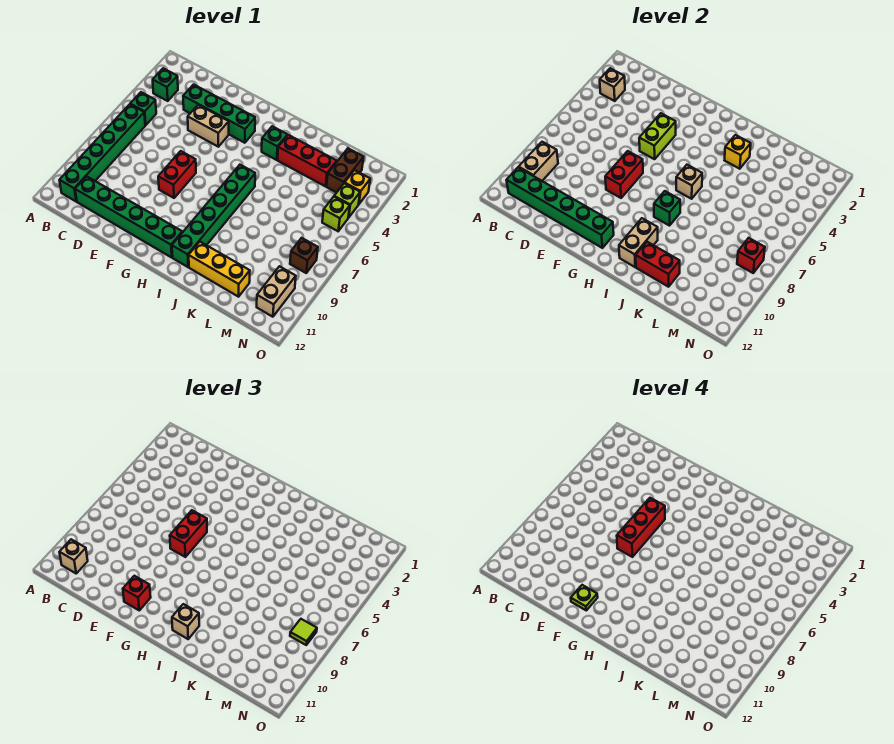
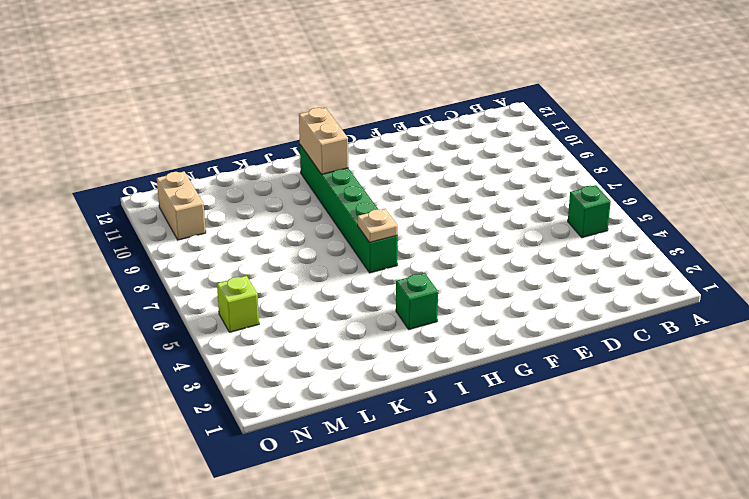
tan 1x1 plate [358,209,398,243] -> tan 1x1 brick [676,165,702,199]
none -> green 1x1 brick [153,68,178,101]
none -> green 1x6 brick [60,104,145,201]
none -> green 1x6 brick [75,176,182,257]
none -> green 1x4 brick [183,85,255,143]

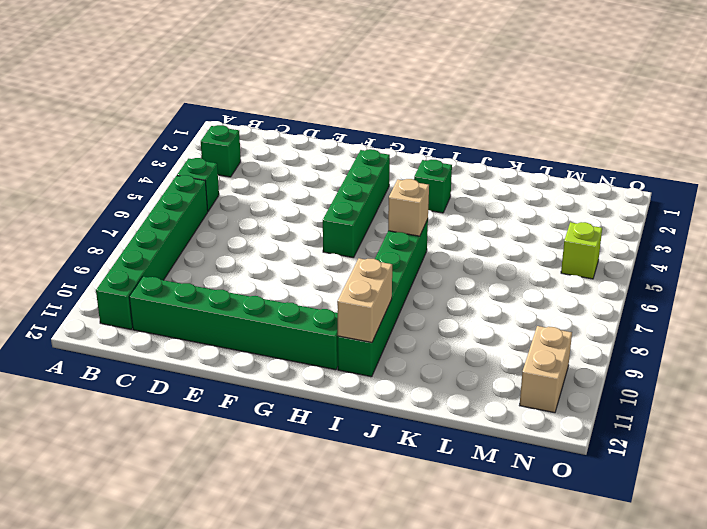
green 1x4 brick [323,149,390,258] -> green 1x4 brick turned to [183,85,255,143]
none -> tan 1x2 brick [188,105,229,147]
none -> red 1x2 brick [158,151,196,198]
none -> red 1x3 brick [278,135,337,186]
none -> yellow 1x3 brick [189,242,250,297]

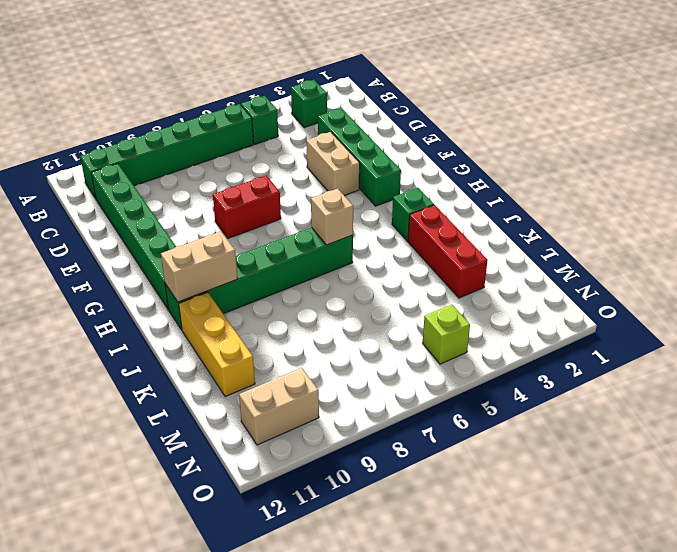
none -> brown 1x2 brick [326,148,364,193]
none -> yellow 1x1 brick [345,170,370,204]
none -> lime 1x1 brick [334,183,360,218]
none -> brown 1x1 brick [290,238,318,273]

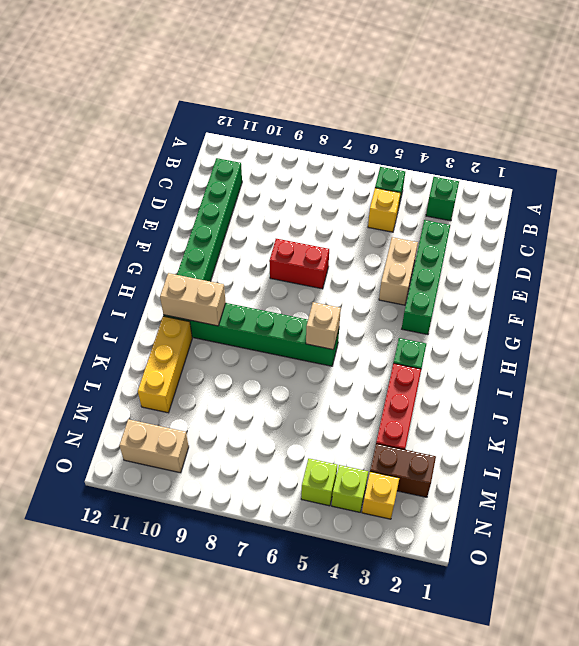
yellow 1x1 brick [368,188,400,232] -> yellow 1x1 brick moved to [725,135,751,169]
none -> green 1x6 brick [60,104,145,201]
none -> brown 1x1 brick [290,238,318,273]
none -> tan 1x1 brick [600,68,625,101]
none -> tan 1x2 brick [519,142,558,181]

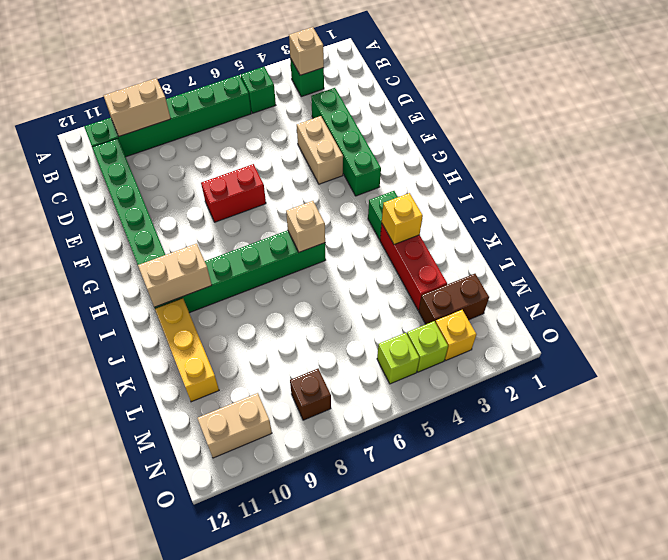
none -> green 1x6 brick [507,167,614,248]
none -> lime 1x2 brick [639,113,676,159]
none -> red 1x2 brick [605,151,643,198]
none -> green 1x1 brick [654,191,680,226]

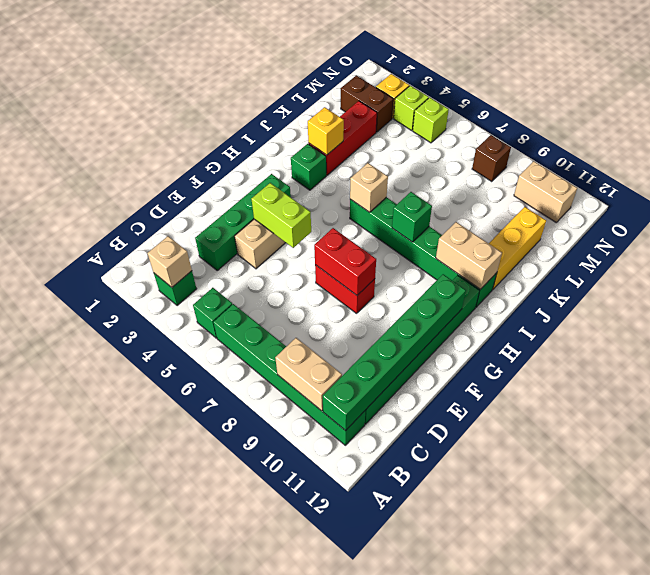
none -> red 1x2 brick [636,242,680,287]
none -> red 1x1 brick [737,238,765,273]
none -> tan 1x1 brick [60,539,88,573]
none -> red 1x2 brick [170,510,207,557]

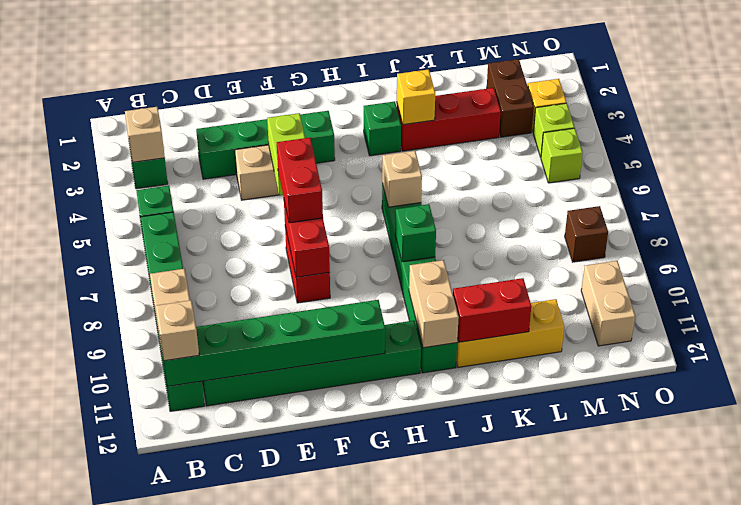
none -> red 1x1 brick [737,238,765,273]
none -> red 1x1 brick [123,576,151,610]
none -> tan 1x1 brick [172,604,199,639]
none -> lime 1x1 tile [290,619,317,645]

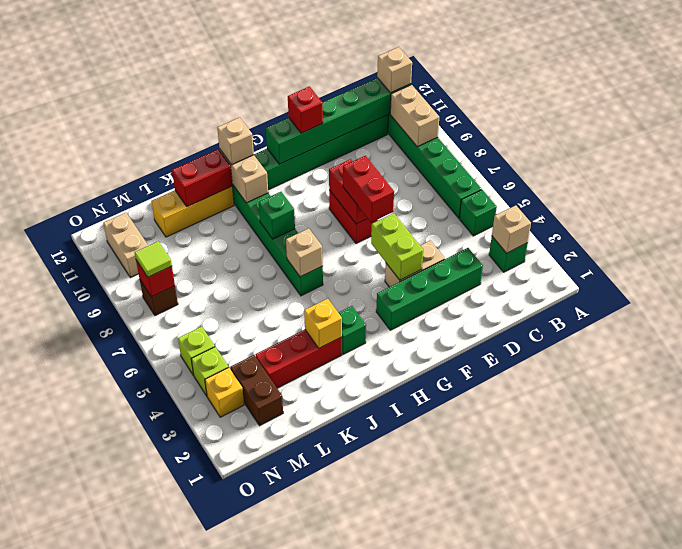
none -> red 1x3 brick [617,498,665,557]
none -> lime 1x1 plate [571,585,598,610]

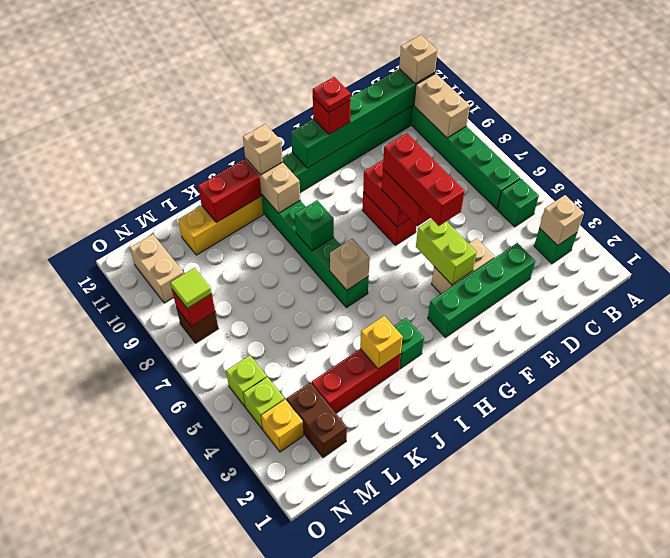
red 1x1 plate [313,77,351,113] -> lime 1x1 plate [571,585,598,610]

